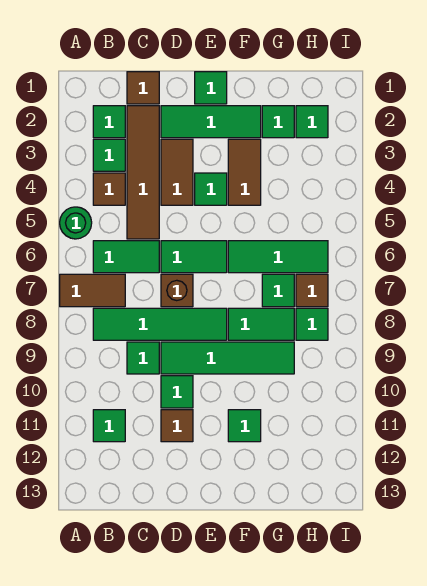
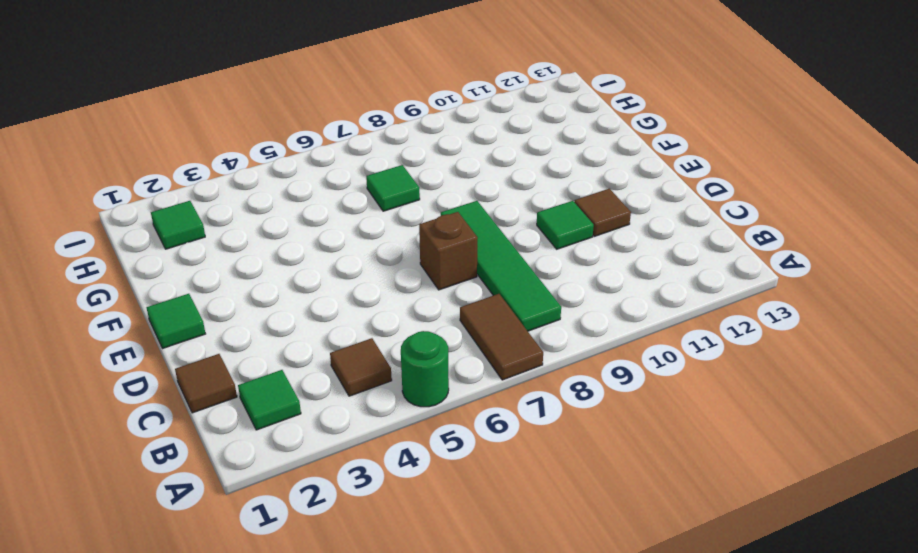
none -> green 1x1 tile [93,139,125,171]
none -> green 1x2 tile [93,241,159,273]
none -> green 1x1 tile [93,410,125,442]

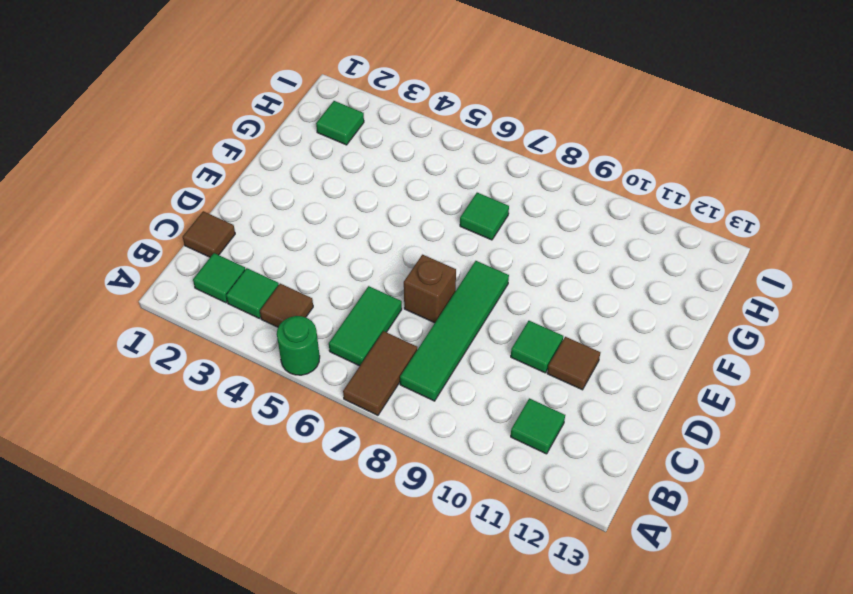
none -> brown 1x4 tile [127,106,159,239]
none -> green 1x1 tile [127,342,159,374]
none -> green 1x3 tile [161,106,261,138]

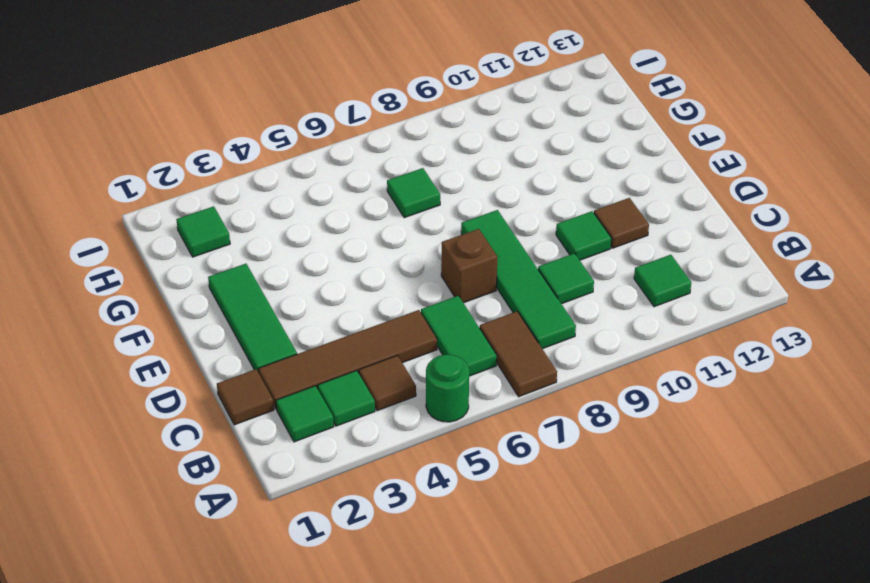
none -> brown 1x2 tile [161,139,193,205]
none -> green 1x2 tile [161,241,227,273]
none -> green 1x4 tile [161,342,294,374]

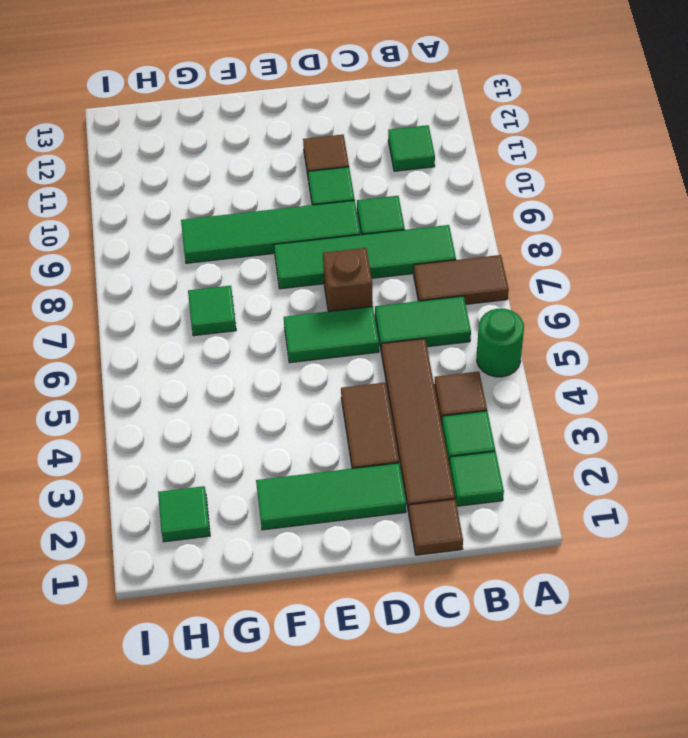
none -> green 1x1 tile [195,72,227,104]
none -> green 1x1 tile [195,173,227,205]
none -> brown 1x2 tile [228,139,261,205]

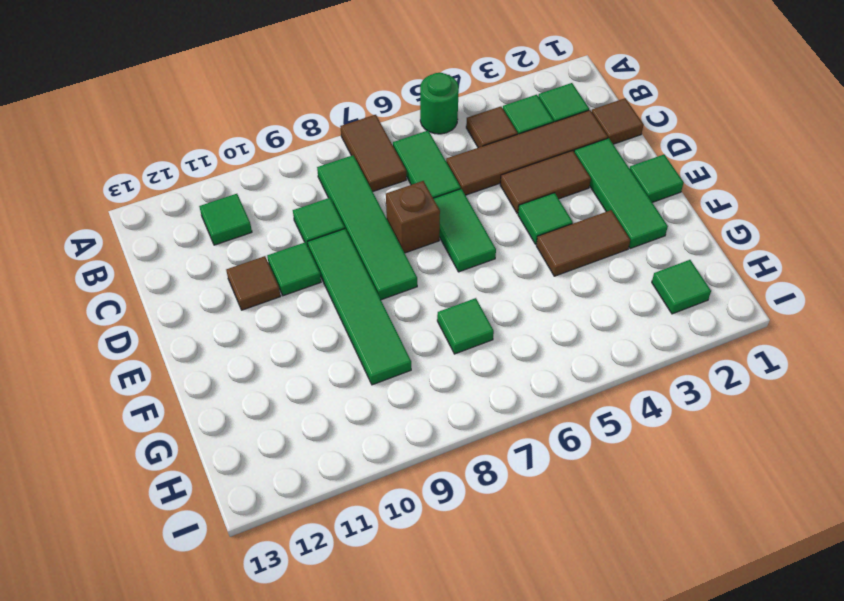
none -> green 1x3 tile [228,241,328,273]
none -> green 1x2 tile [228,308,294,340]
none -> green 1x1 tile [228,410,261,442]

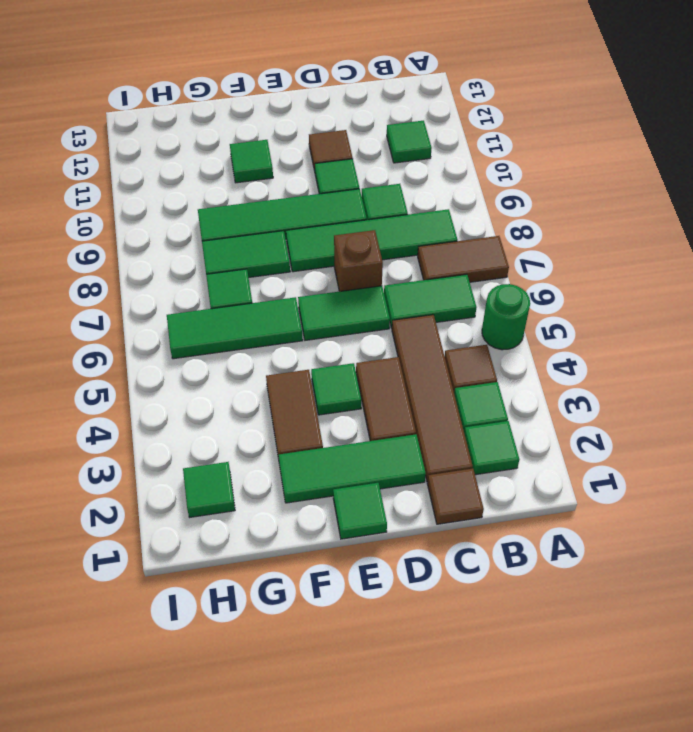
none -> green 1x1 tile [262,106,294,138]
none -> brown 1x1 tile [296,274,328,307]
none -> green 1x1 tile [296,308,328,340]

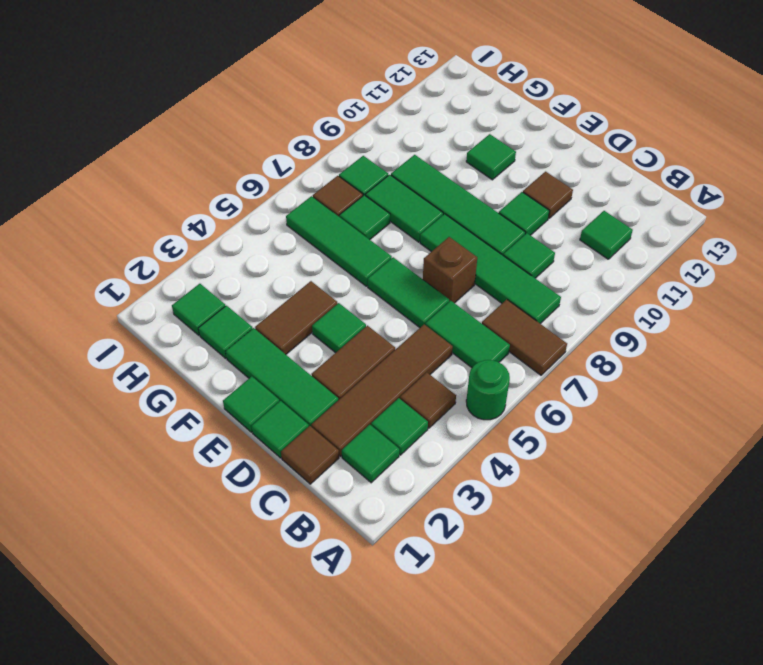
green 1x1 tile [252,401,309,458] -> none

